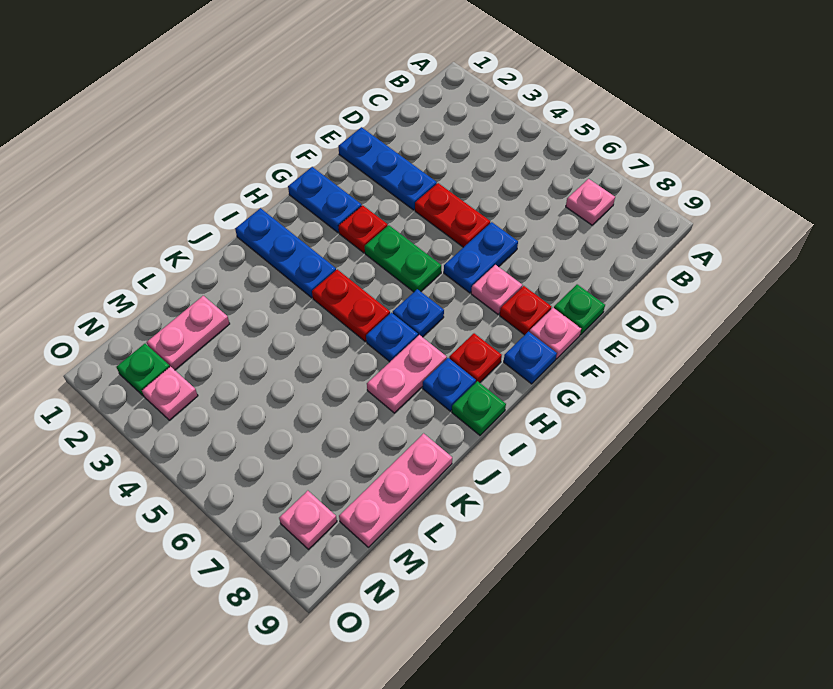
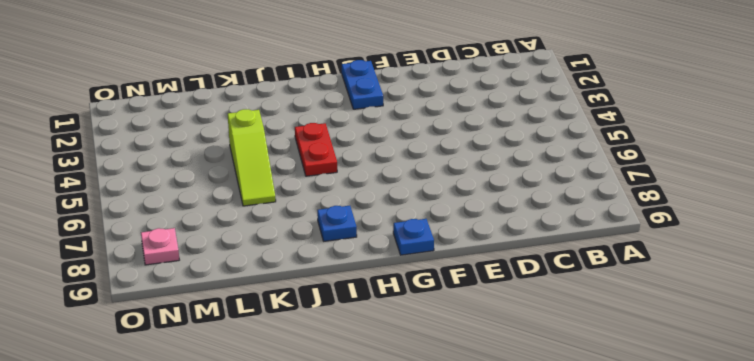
lime 1x3 slope [228,109,276,206] -> none
none -> pink 1x1 plate [566,179,615,225]
none -> blue 1x3 plate [338,127,437,210]
none -> red 1x2 plate [415,183,490,247]

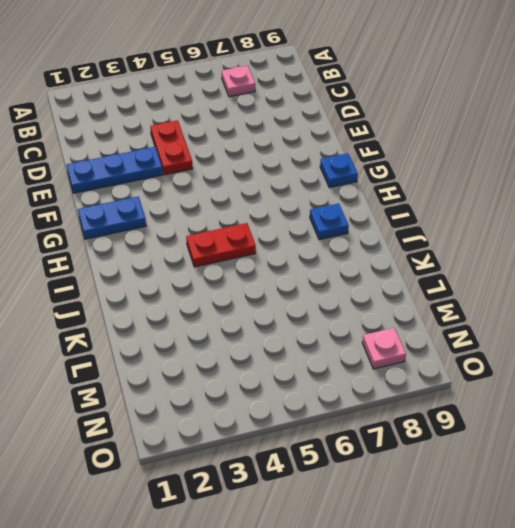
red 1x2 plate [150,120,193,175] -> red 1x2 plate turned to [415,183,490,247]
none -> blue 1x2 plate [444,222,518,293]
none -> green 1x1 plate [554,285,605,335]
none -> pink 1x1 plate [471,265,522,314]

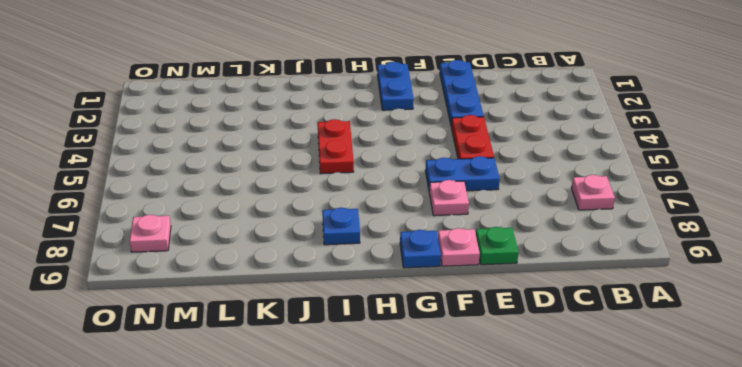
none -> red 1x1 plate [500,286,552,335]
none -> red 1x1 plate [339,205,388,253]
none -> green 1x2 plate [365,225,441,292]

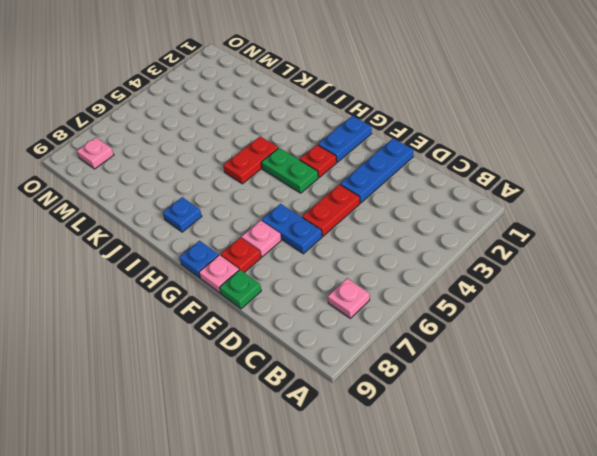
green 1x2 plate [261,148,318,193] -> green 1x2 plate turned to [365,225,441,292]
none -> blue 1x1 plate [393,289,444,337]
none -> red 1x1 plate [449,333,502,383]
none -> blue 1x3 plate [235,208,336,298]

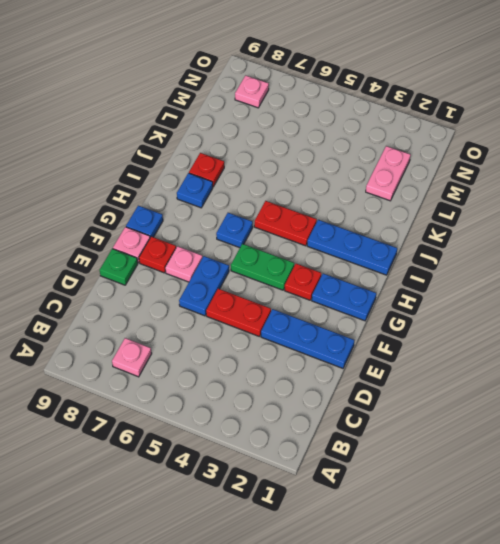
red 1x1 plate [189,153,224,187] -> red 1x1 plate moved to [449,333,502,383]
none -> blue 1x1 plate [366,313,418,362]
none -> pink 1x2 plate [367,335,447,413]
none -> green 1x1 plate [452,381,506,435]

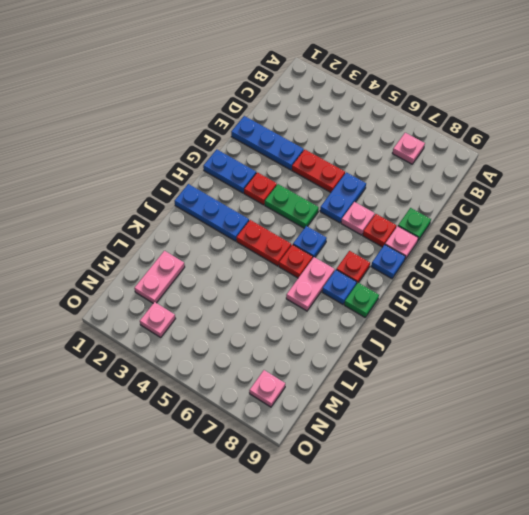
red 1x1 plate [279,245,313,278] -> blue 1x1 plate [366,313,418,362]
none -> pink 1x3 plate [339,433,452,547]
none -> green 1x1 plate [116,344,170,396]

